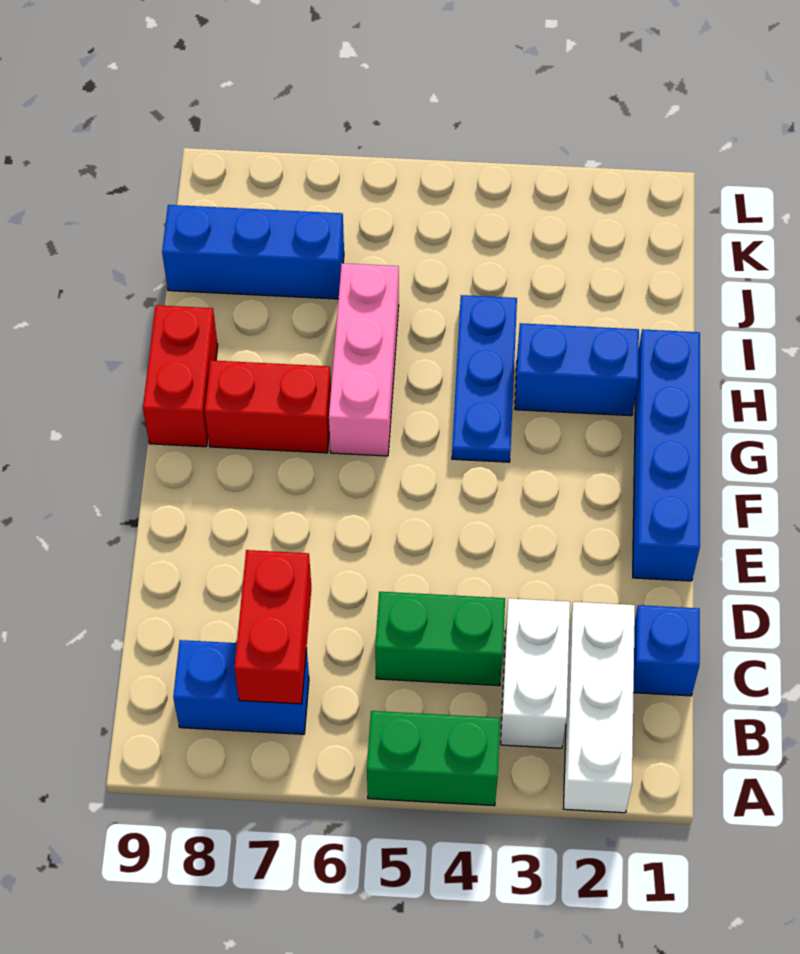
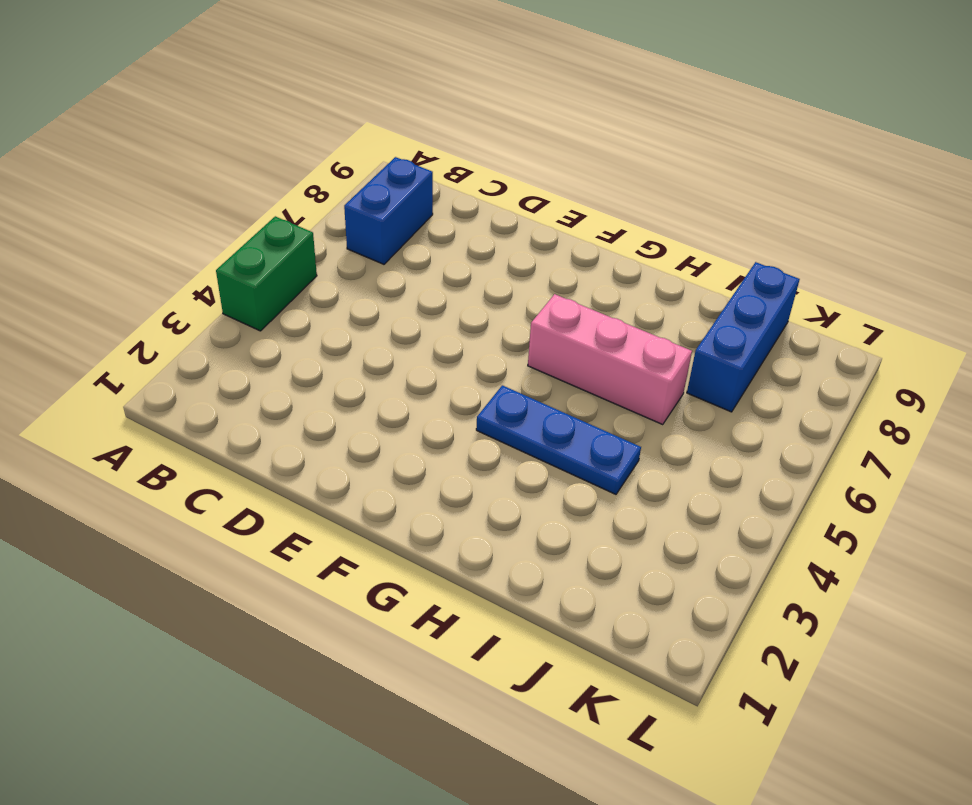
none -> white 1x3 brick [563,602,635,813]
none -> white 1x2 brick [501,598,570,748]
none -> blue 1x1 brick [633,605,700,696]

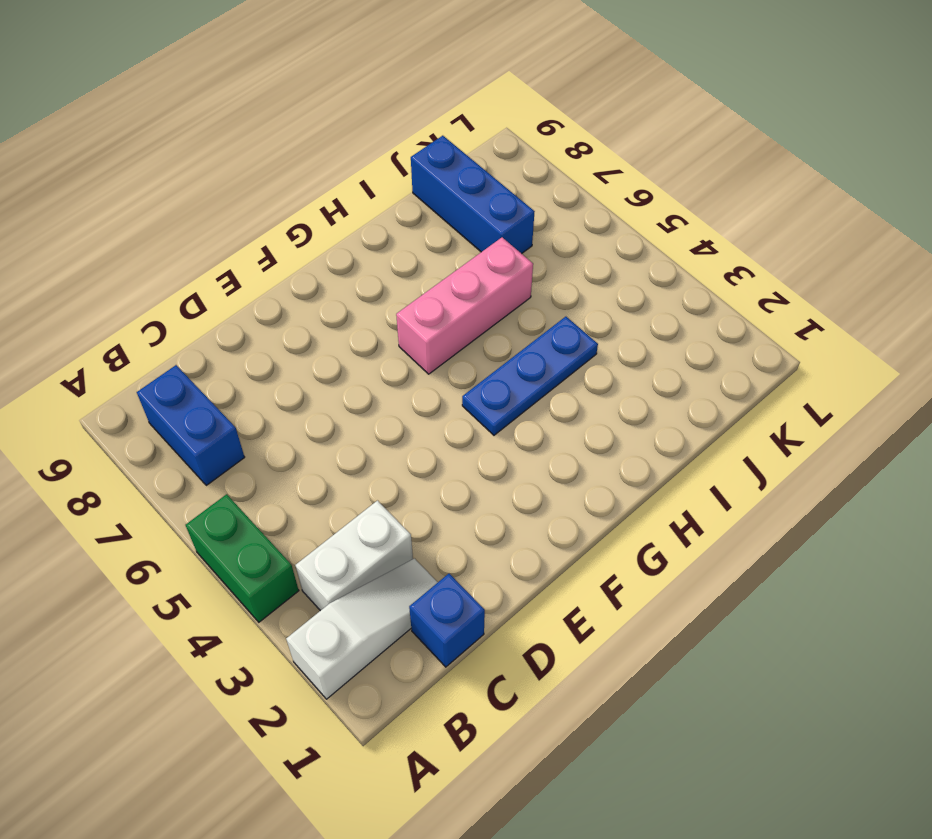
white 1x3 slope [286,559,438,699] -> white 1x3 brick [563,602,635,813]
none -> green 1x2 brick [375,592,505,686]
none -> blue 1x4 brick [633,329,700,581]
none -> red 1x2 brick [205,360,331,453]

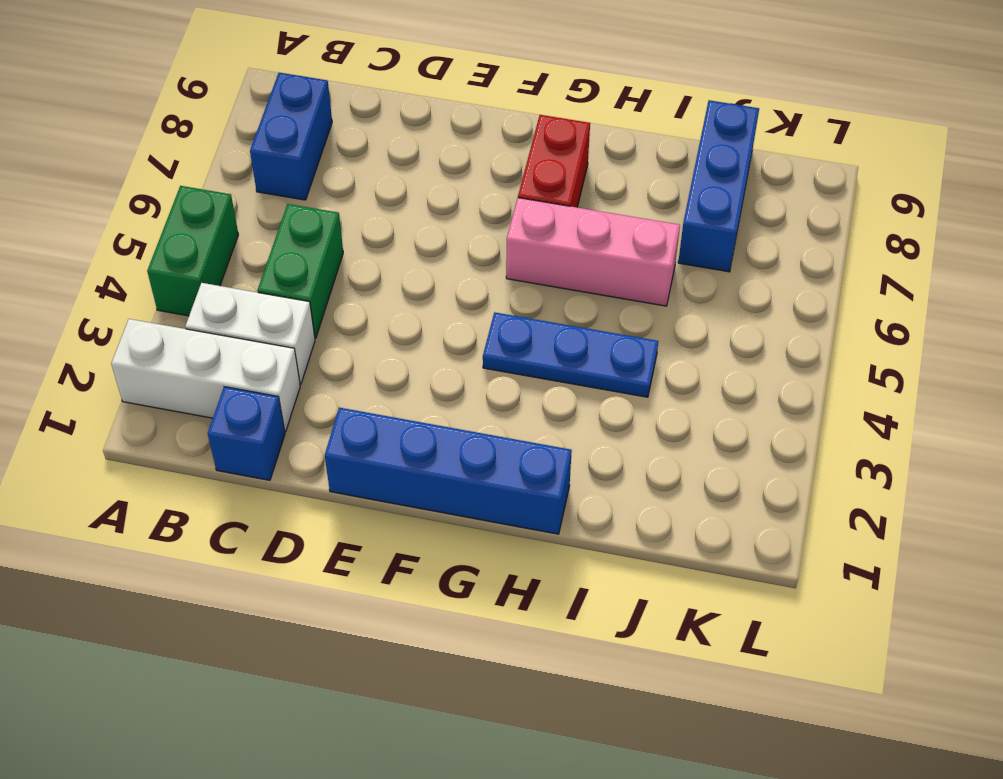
none -> red 1x2 brick [143,305,218,447]
none -> blue 1x2 brick [515,323,639,416]
none -> red 1x2 brick [235,550,312,704]

